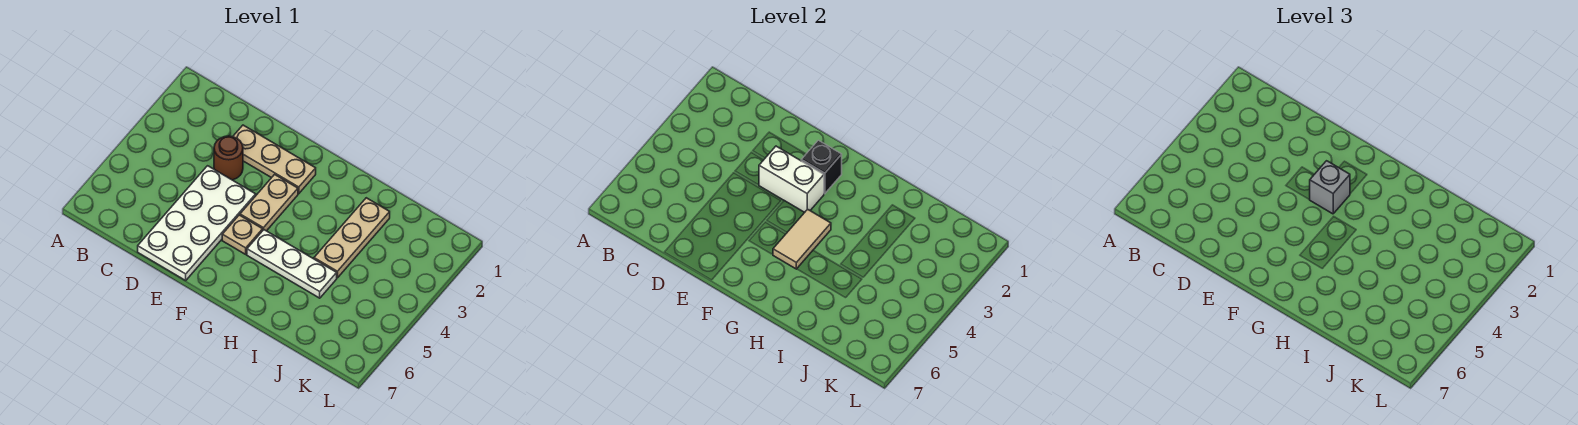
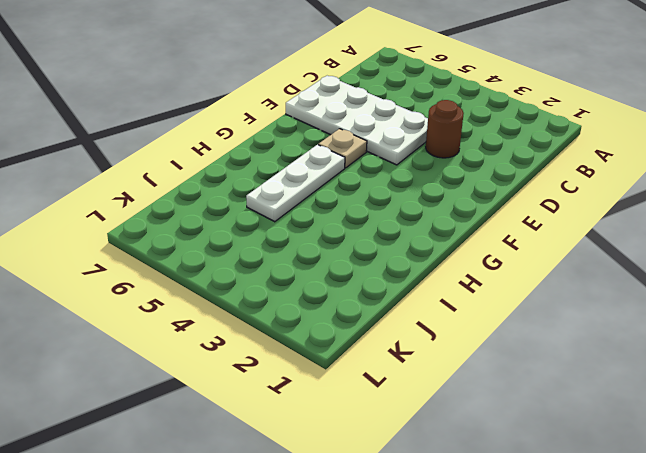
none -> tan 1x3 plate [233,125,316,194]
none -> tan 1x2 plate [240,174,298,231]

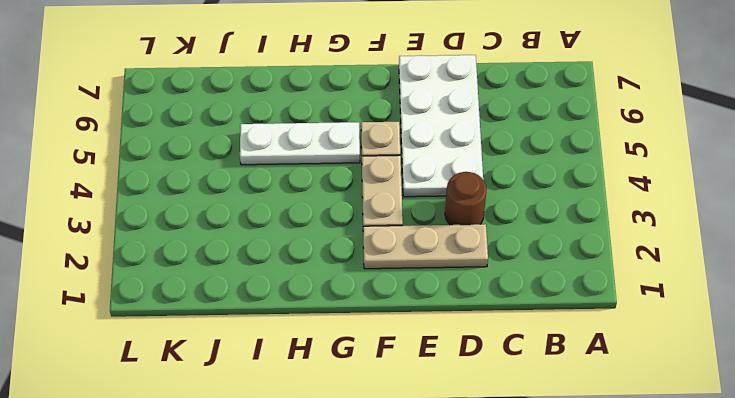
none -> tan 1x3 plate [314,198,390,278]
none -> white 1x2 brick [759,146,824,212]

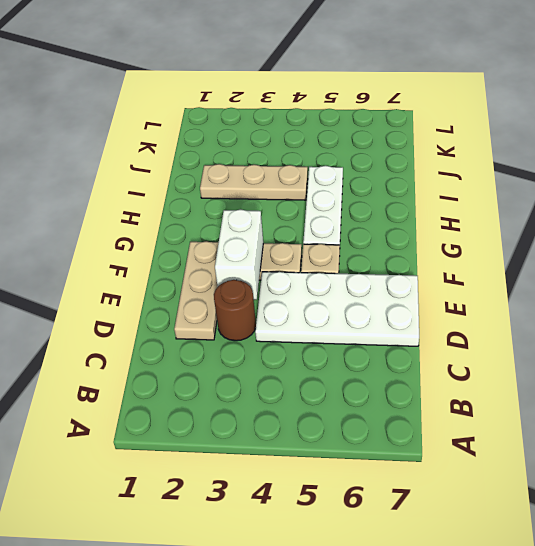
none -> black 1x1 brick [801,140,842,194]
none -> tan 1x2 tile [773,209,831,269]

